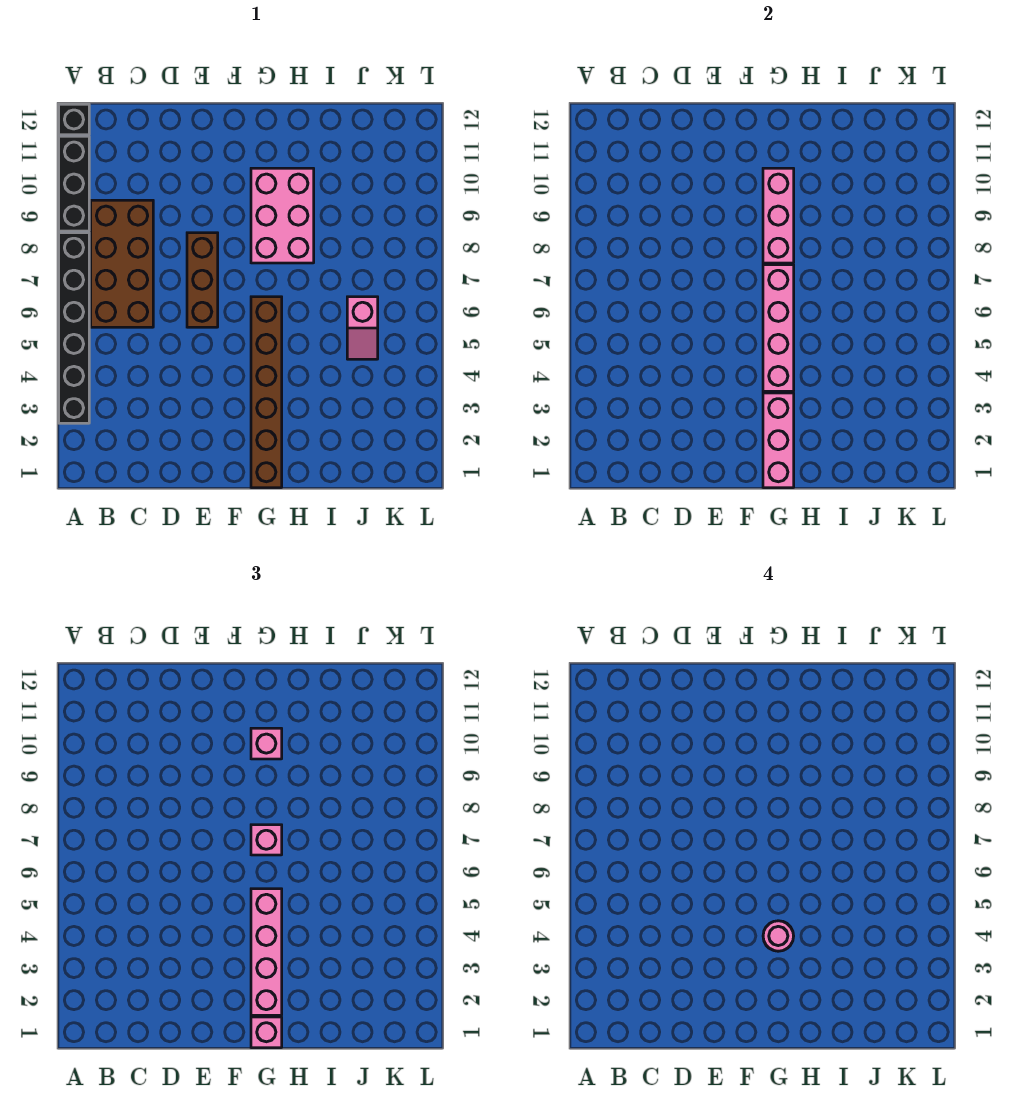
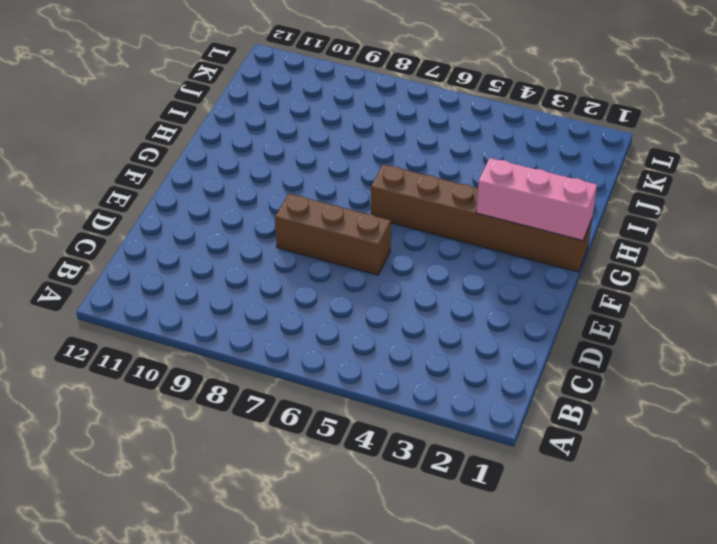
none -> black 1x6 brick [59,233,89,423]
none -> black 1x3 brick [59,136,89,231]
none -> black 1x1 brick [59,104,89,135]

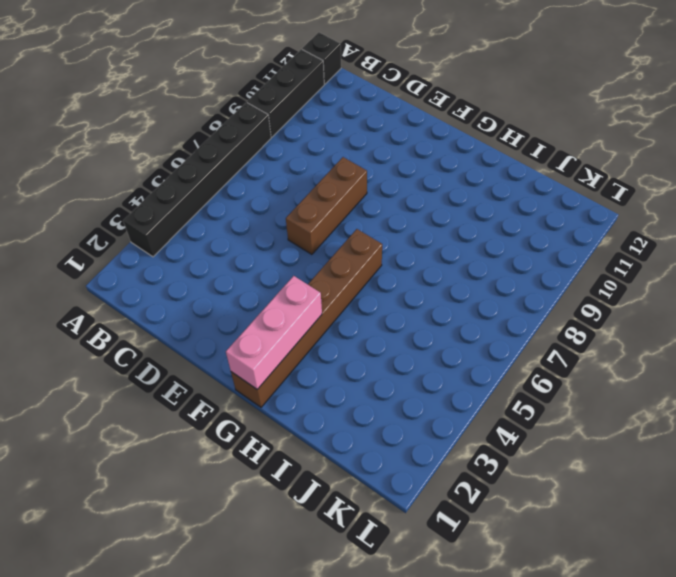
none -> brown 2x4 brick [91,200,153,327]
none -> pink 2x3 brick [251,168,314,263]
none -> pink 1x2 slope [347,297,378,359]

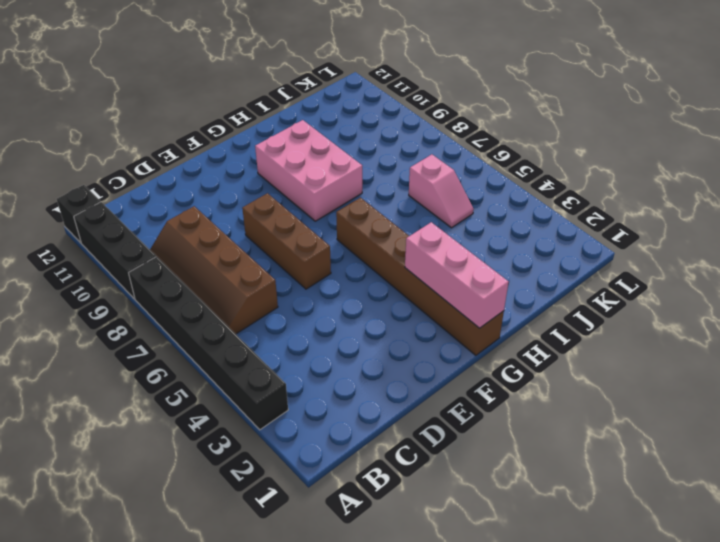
brown 2x4 slope [150,206,278,334] -> brown 2x4 brick [91,200,153,327]
none -> pink 1x4 brick [763,265,794,391]
none -> pink 1x3 brick [763,168,794,263]
none -> pink 1x1 brick [251,1017,282,1048]

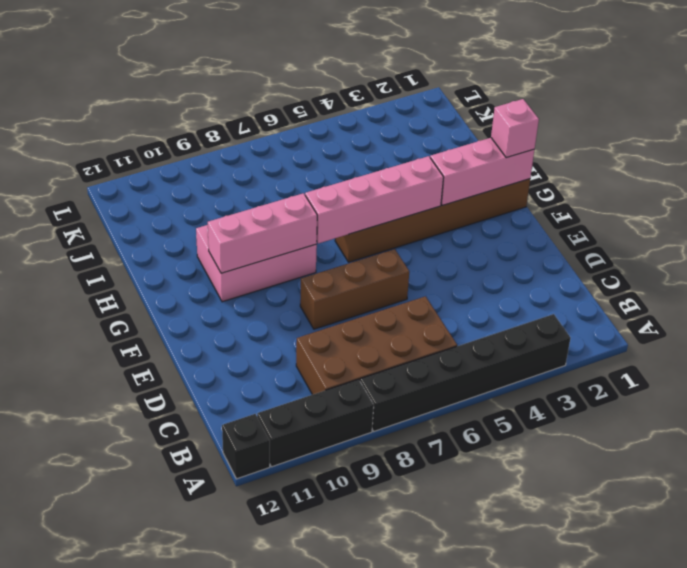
none -> pink 1x2 slope [347,297,378,359]
none -> pink 1x4 brick [251,889,282,1015]
none -> pink 1x1 brick [251,825,282,855]

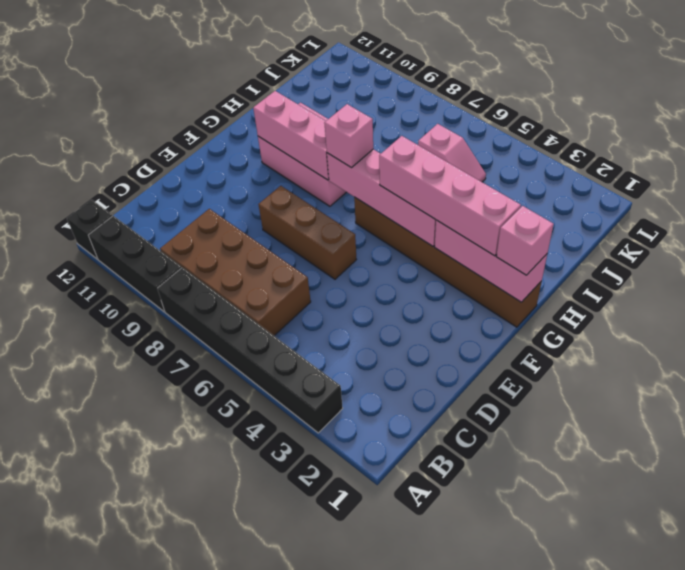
none -> pink 1x1 brick [251,728,282,759]
none -> pink 1x1 round brick [763,921,794,951]

